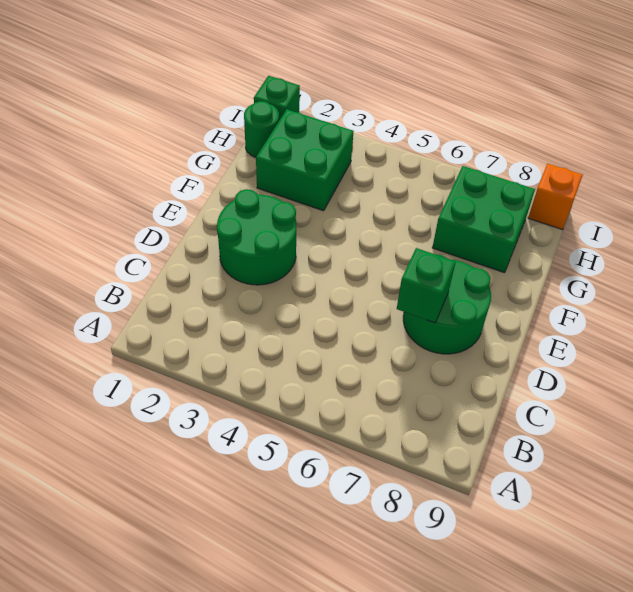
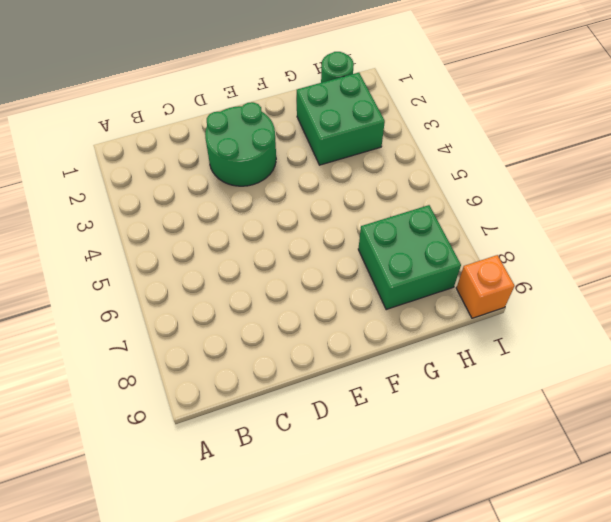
none -> green 2x2 round brick [403,254,491,354]
none -> green 1x1 brick [254,76,300,120]

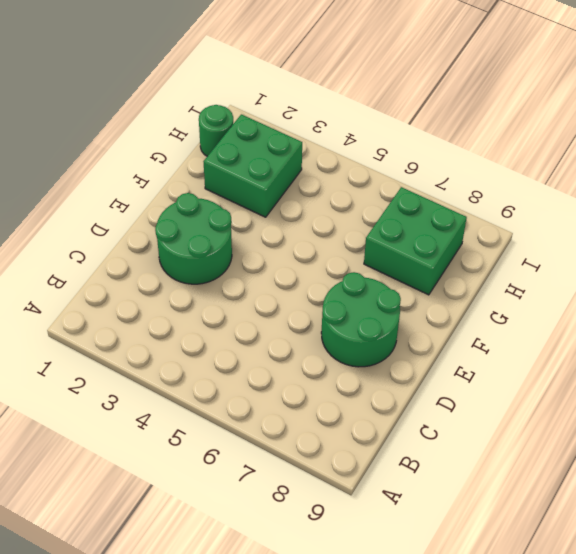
none -> green 1x1 brick [254,76,300,120]
none -> orange 1x1 brick [528,164,583,230]

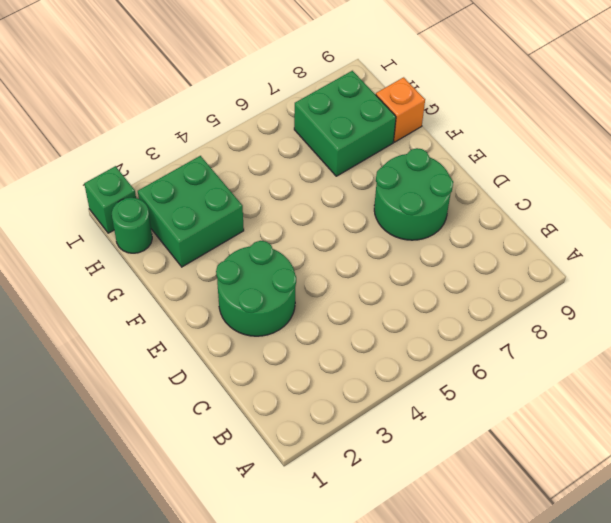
orange 1x1 brick [376,77,425,142] -> orange 1x1 brick moved to [528,164,583,230]
none -> green 1x1 brick [397,248,456,323]

